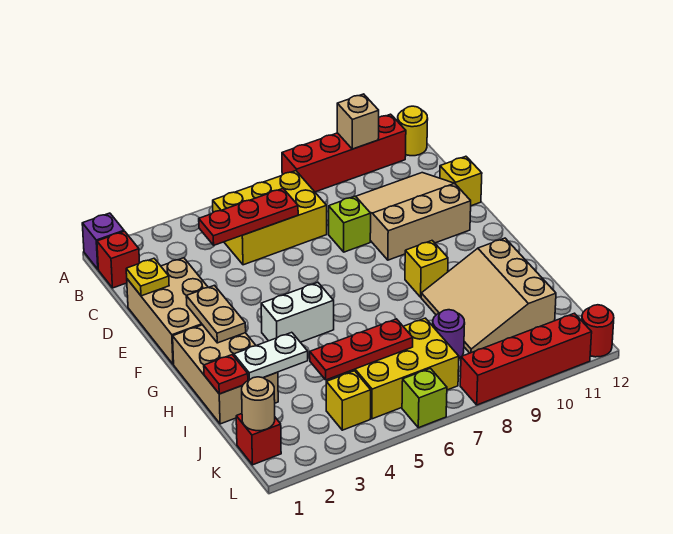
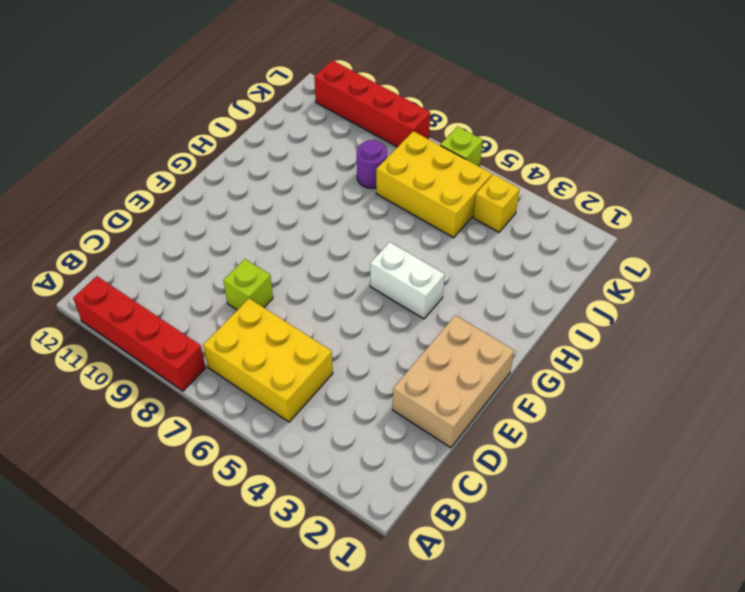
none -> purple 1x1 brick [82,213,124,269]
none -> yellow 1x1 round brick [398,106,428,156]
none -> red 1x1 brick [97,231,140,288]

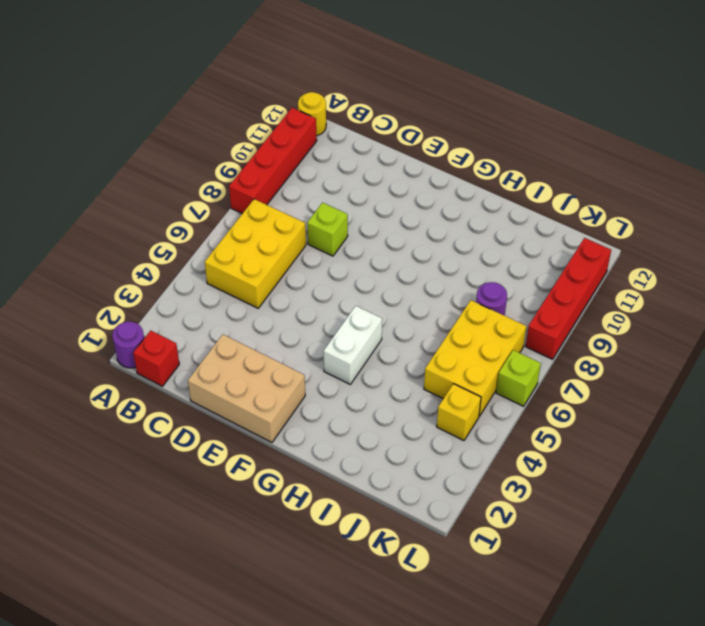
purple 1x1 round brick [112,322,144,368] -> purple 1x1 brick [82,213,124,269]
none -> tan 3x3 slope [356,173,471,260]
none -> yellow 1x1 brick [440,156,482,206]
none -> tan 2x3 brick [173,325,278,424]

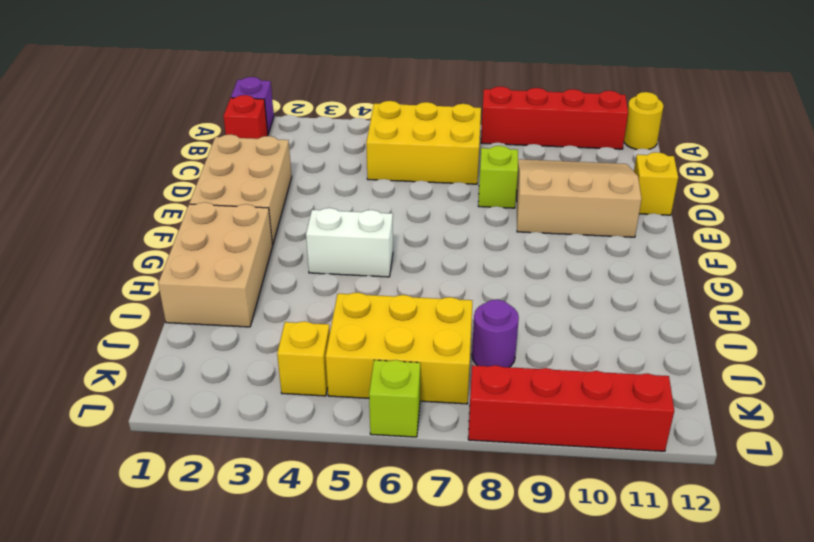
none -> yellow 1x1 brick [405,241,448,297]
none -> tan 3x3 slope [421,238,556,353]
none -> red 1x1 brick [236,414,281,465]

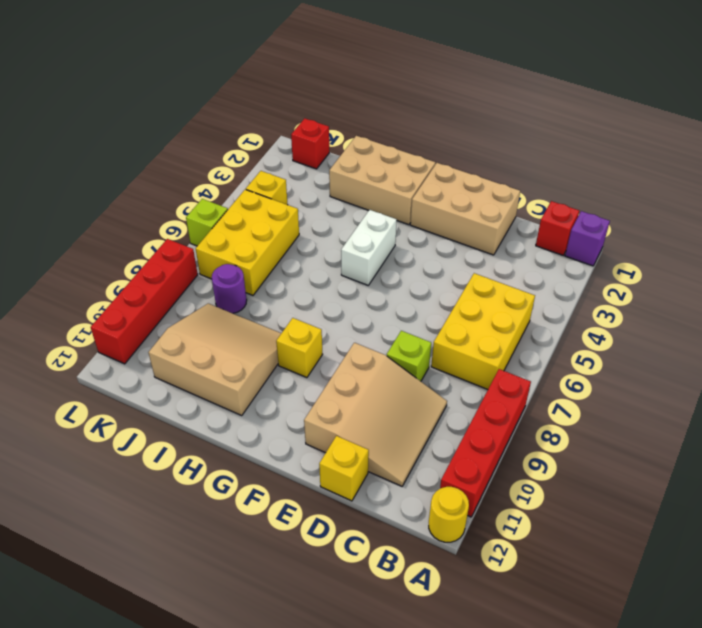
none -> red 1x1 round brick [582,305,614,357]
none -> tan 1x1 brick [337,94,379,149]
none -> red 1x3 plate [199,189,298,245]

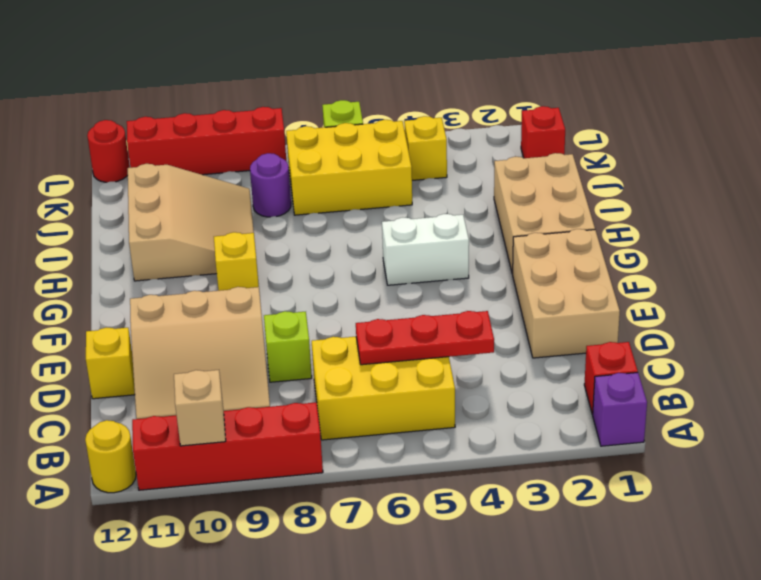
none -> yellow 1x1 plate [126,258,169,296]
none -> tan 1x2 plate [186,285,246,343]
none -> red 1x1 plate [204,355,248,394]

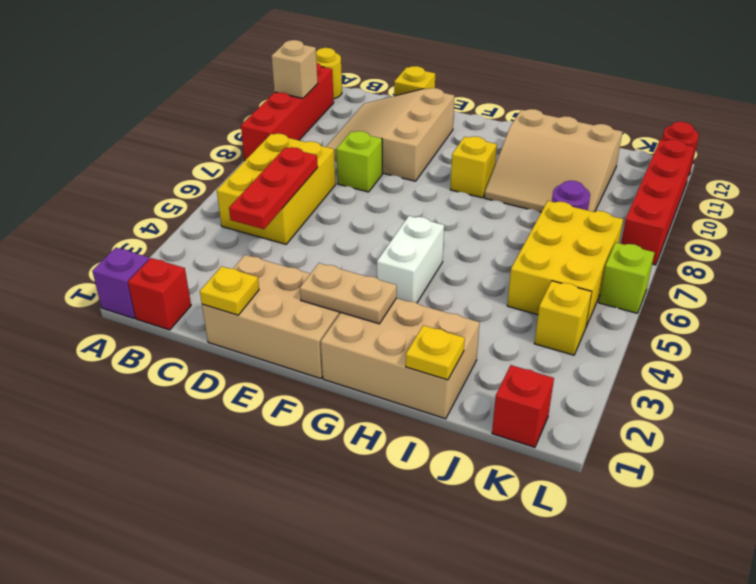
yellow 1x1 plate [406,325,465,380] -> red 1x1 plate [204,355,248,394]
none -> white 1x2 plate [234,332,308,380]
none -> red 1x3 plate [310,319,413,380]
none -> tan 1x1 round brick [242,377,275,431]

